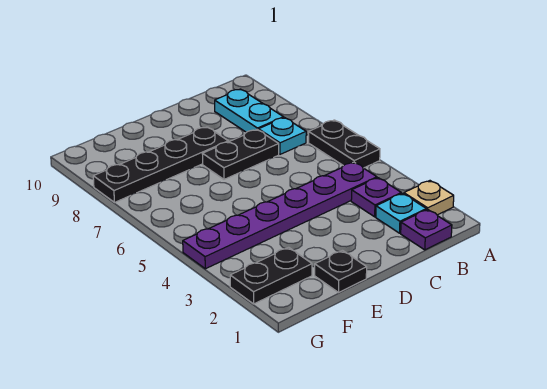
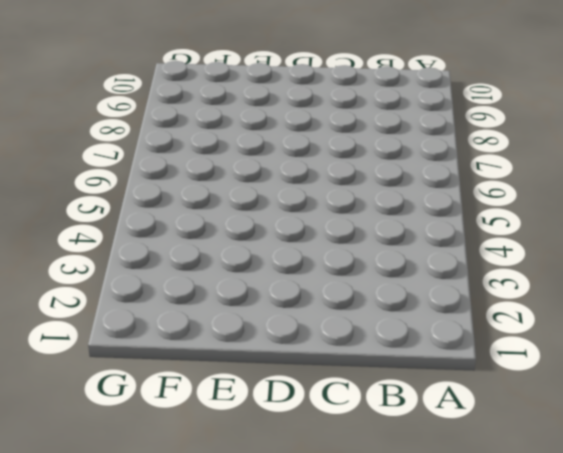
none -> tan 1x1 plate [404,181,454,215]
none -> black 1x2 plate [309,120,380,168]
none -> purple 1x1 plate [401,209,452,250]

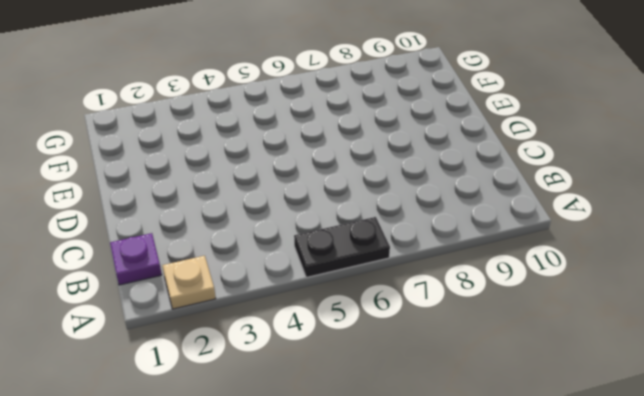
none -> cyan 1x1 plate [376,193,426,233]
none -> purple 1x1 plate [351,178,401,217]
none -> purple 1x6 plate [183,162,377,269]

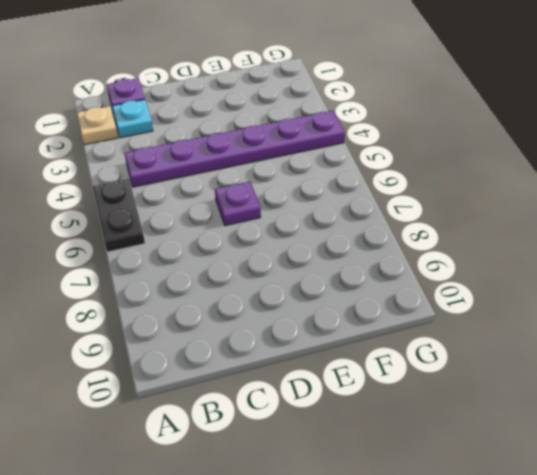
purple 1x1 plate [215,182,261,226] -> purple 1x1 plate moved to [351,178,401,217]
none -> cyan 1x1 plate [259,118,306,154]
none -> cyan 1x2 plate [215,89,284,132]
none -> black 1x2 plate [203,130,279,179]

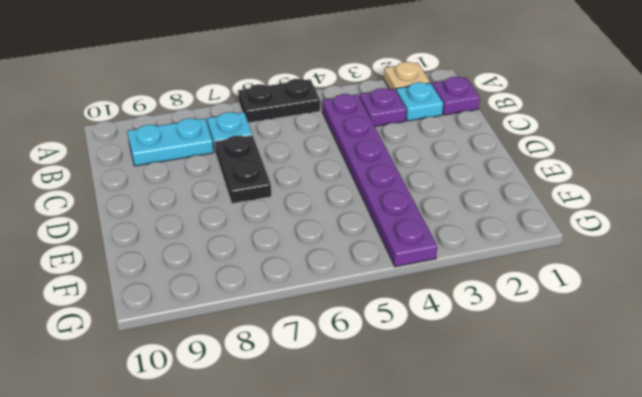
none -> black 1x4 plate [93,127,228,202]
none -> black 1x1 plate [315,251,367,292]
none -> black 1x2 plate [230,247,312,304]

